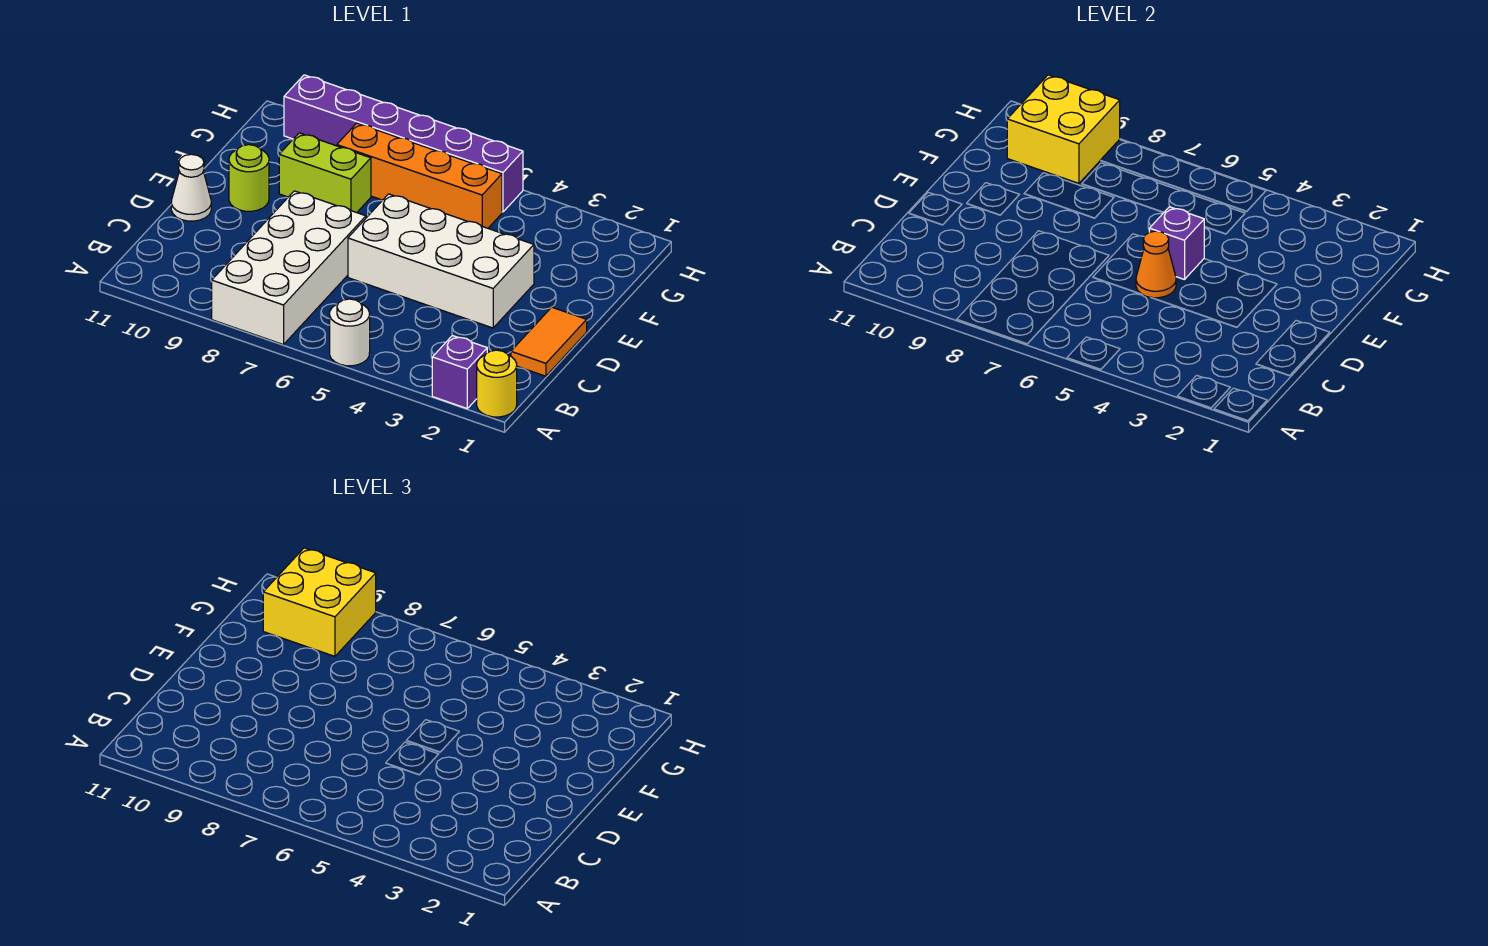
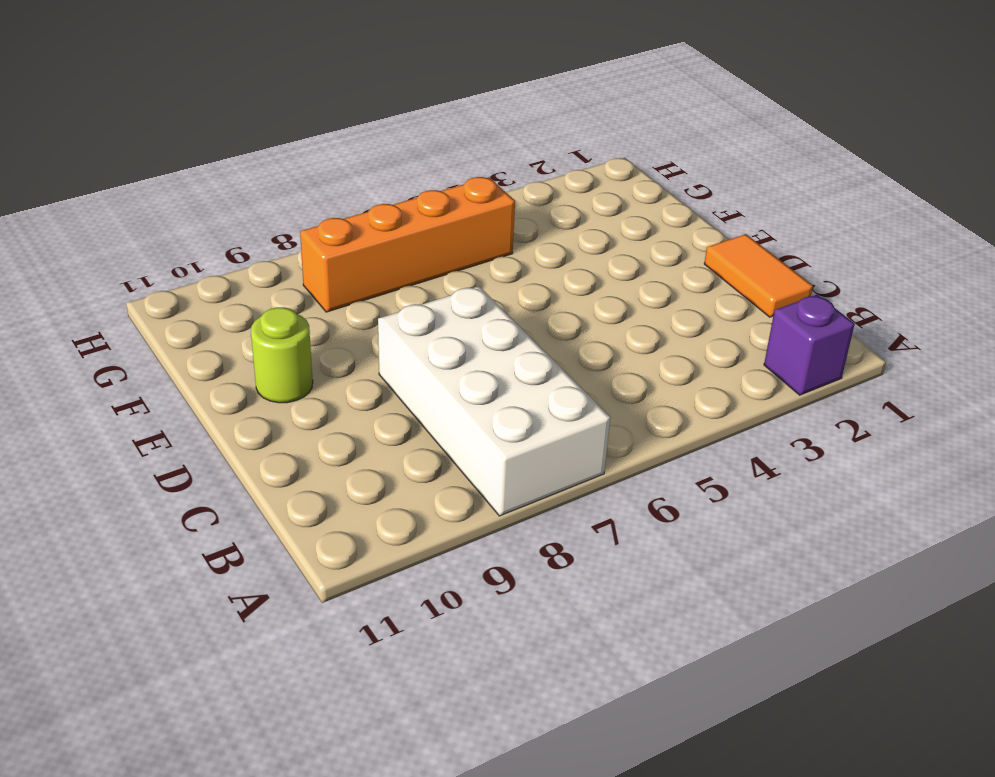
none -> yellow 1x1 round brick [477,350,517,417]
none -> white 1x1 round brick [330,299,370,366]
none -> white 2x4 brick [348,194,534,328]

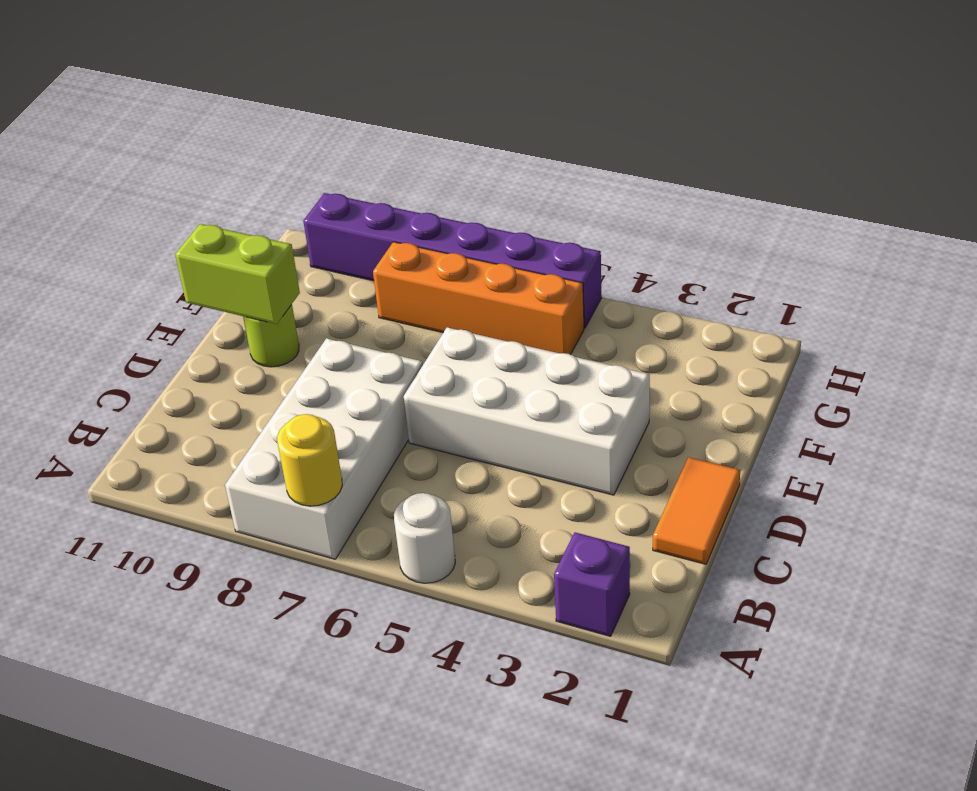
yellow 1x1 round brick [277,414,342,506] -> yellow 1x1 round brick moved to [477,350,517,417]
lime 1x2 brick [175,224,300,324] -> lime 1x2 brick moved to [279,133,371,213]
none -> white 1x1 cone [171,154,211,221]
none -> orange 1x1 cone [1136,231,1176,298]
none -> purple 1x1 brick [1149,207,1204,280]

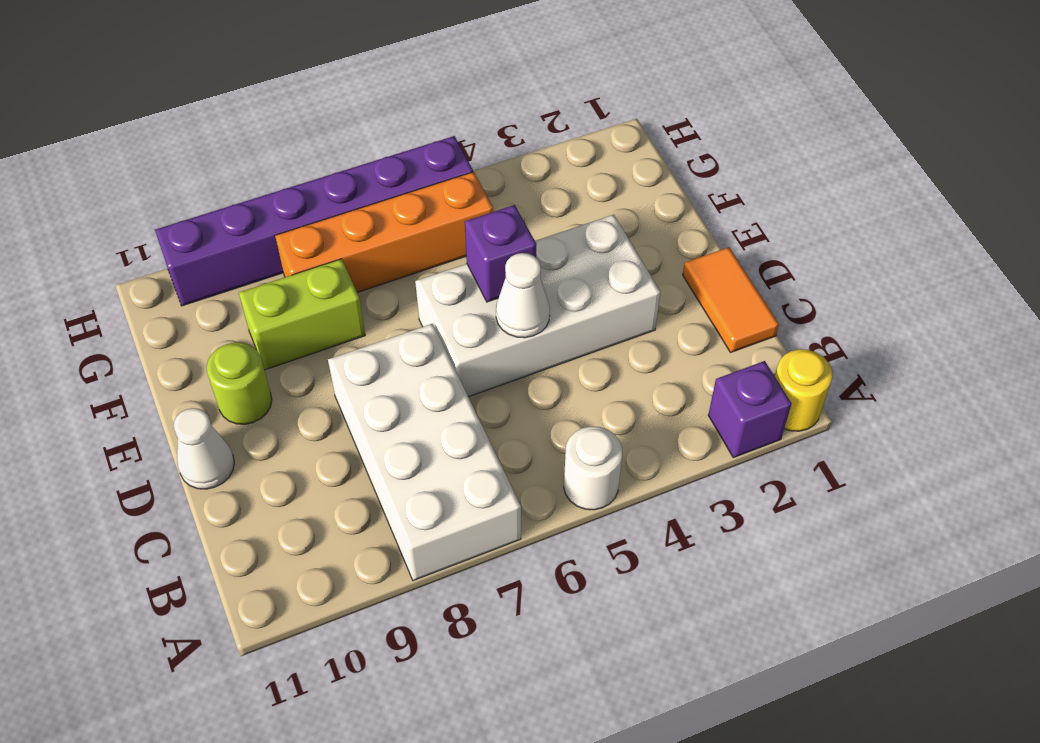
white 1x1 cone [496,253,550,338] -> orange 1x1 cone [1136,231,1176,298]
none -> yellow 2x2 brick [1007,75,1120,183]
none -> yellow 2x2 brick [263,548,376,656]

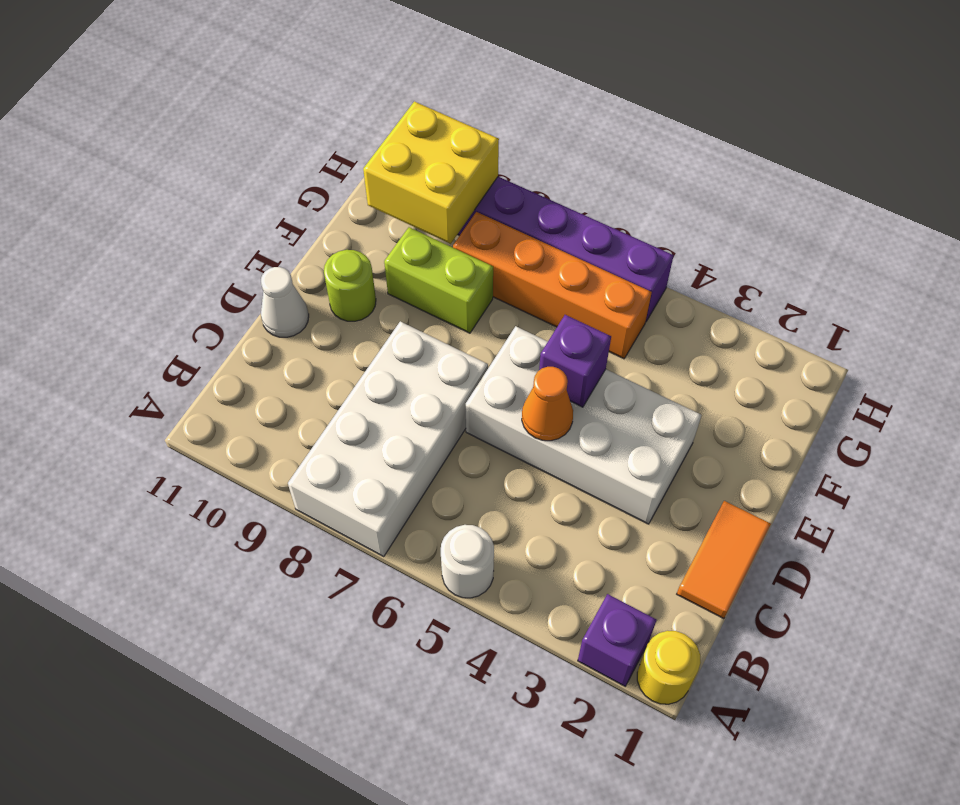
none -> yellow 2x2 brick [263,548,376,656]

